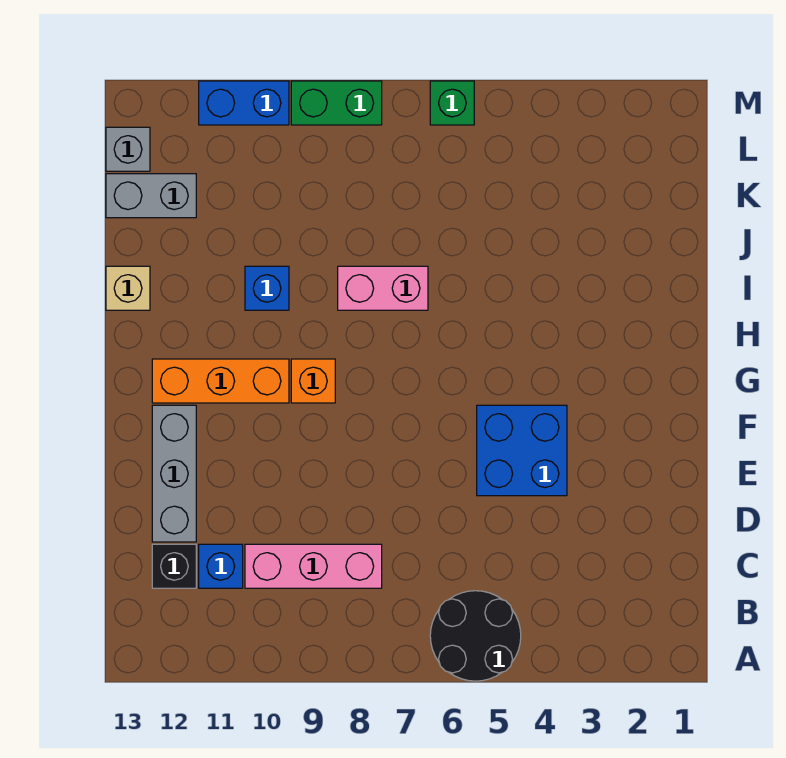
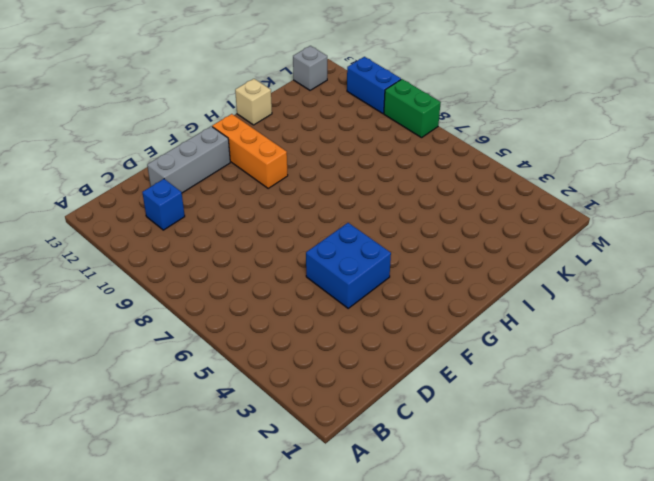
none -> black 2x2 round brick [430,591,521,681]
none -> pink 1x3 brick [245,544,382,588]
none -> black 1x1 brick [152,544,196,588]

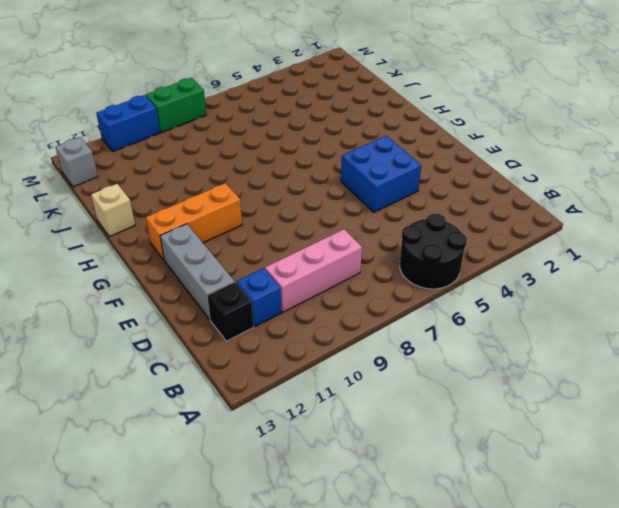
none -> orange 1x1 brick [291,359,335,403]
none -> pink 1x2 brick [338,266,428,310]
none -> blue 1x1 brick [245,266,289,310]

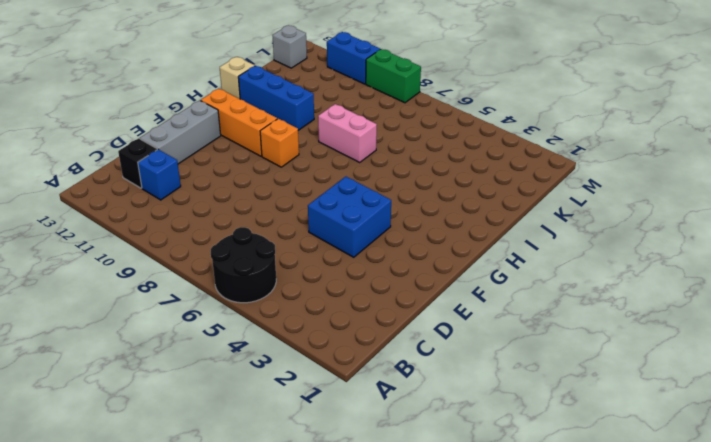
blue 1x3 brick [238,66,314,130] -> blue 1x1 brick [245,266,289,310]
none -> pink 1x3 brick [245,544,382,588]
none -> grey 1x2 brick [106,174,196,218]
none -> green 1x1 brick [430,81,474,125]

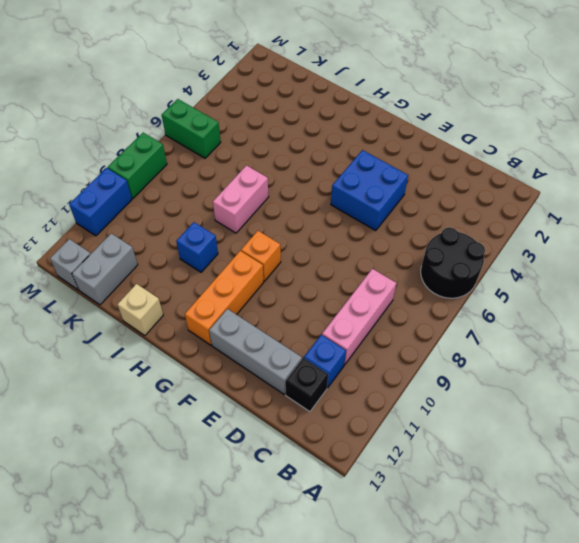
green 1x2 brick [162,99,221,158] -> green 1x1 brick [430,81,474,125]

